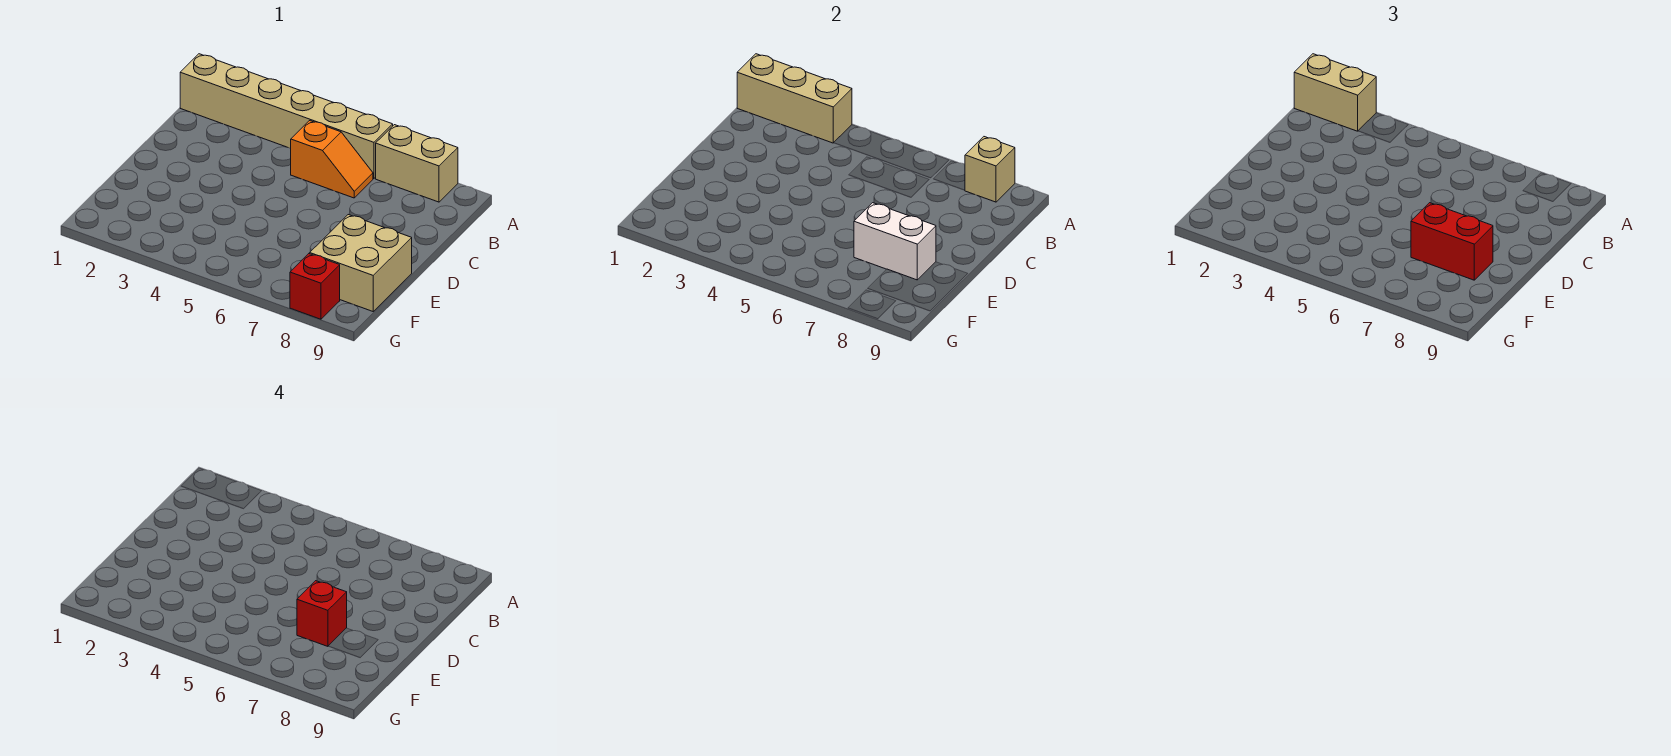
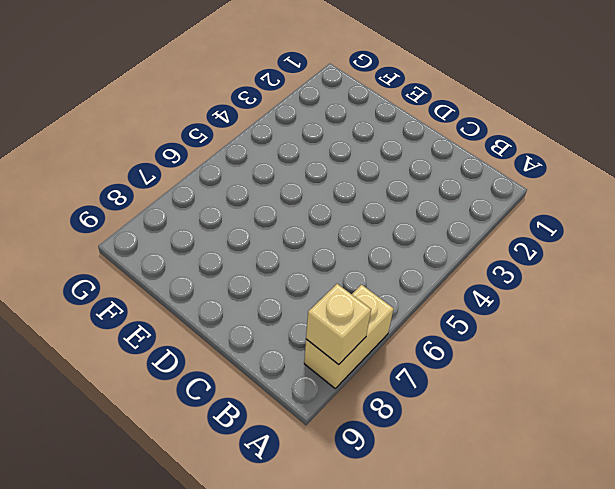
none -> tan 1x6 brick [180,54,393,179]
none -> orange 1x2 slope [290,121,373,198]

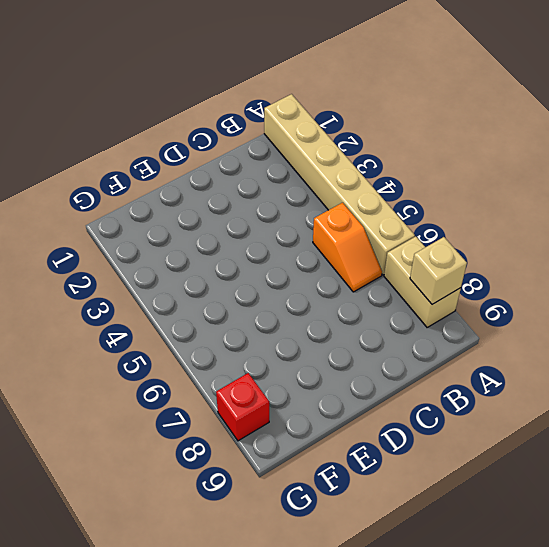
none -> tan 2x2 brick [310,215,412,311]
none -> tan 1x3 brick [737,54,852,143]

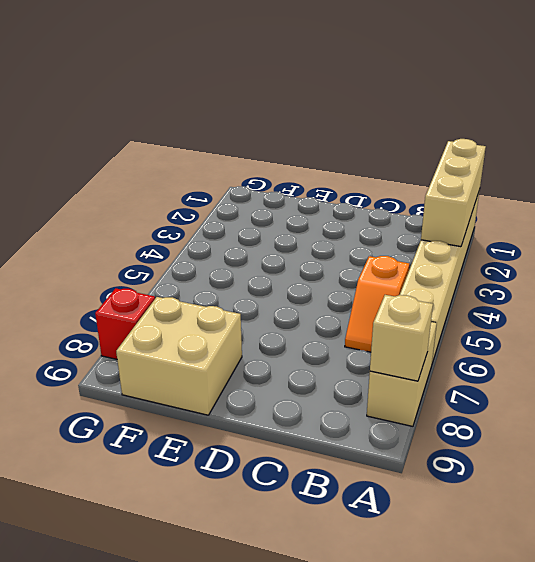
none -> white 1x2 brick [854,203,936,280]
none -> tan 1x2 brick [1294,54,1376,131]

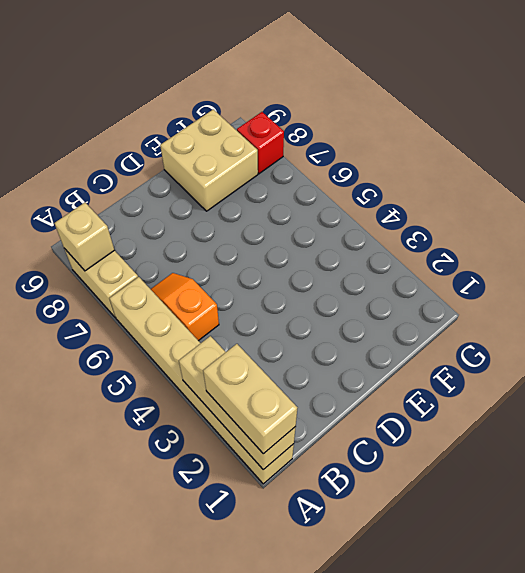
none -> white 1x2 brick [854,203,936,280]
none -> red 1x2 brick [1411,203,1493,280]

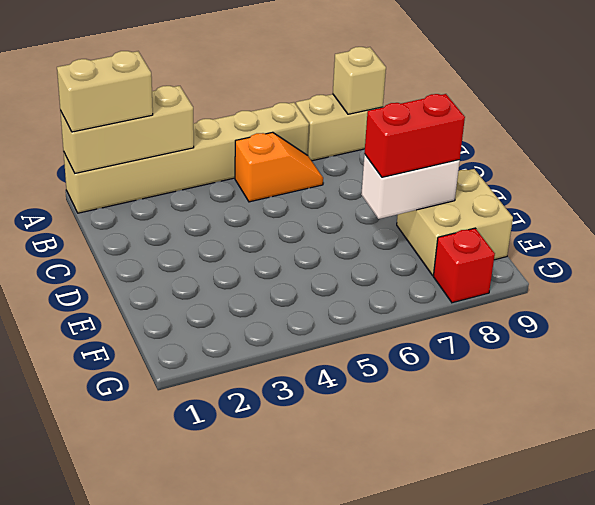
none -> red 1x1 brick [297,581,347,646]

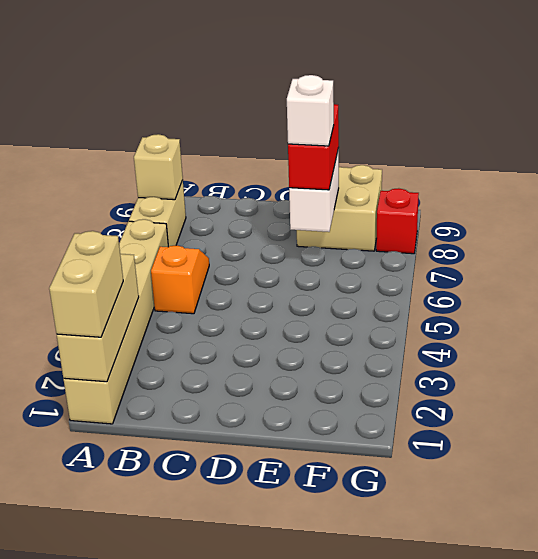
white 1x1 brick [287,75,334,146] -> red 1x1 brick [297,581,347,646]

